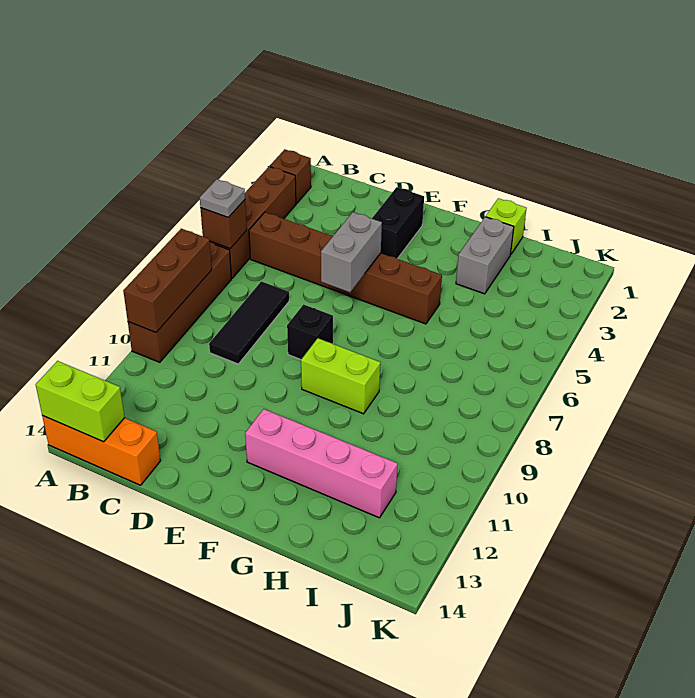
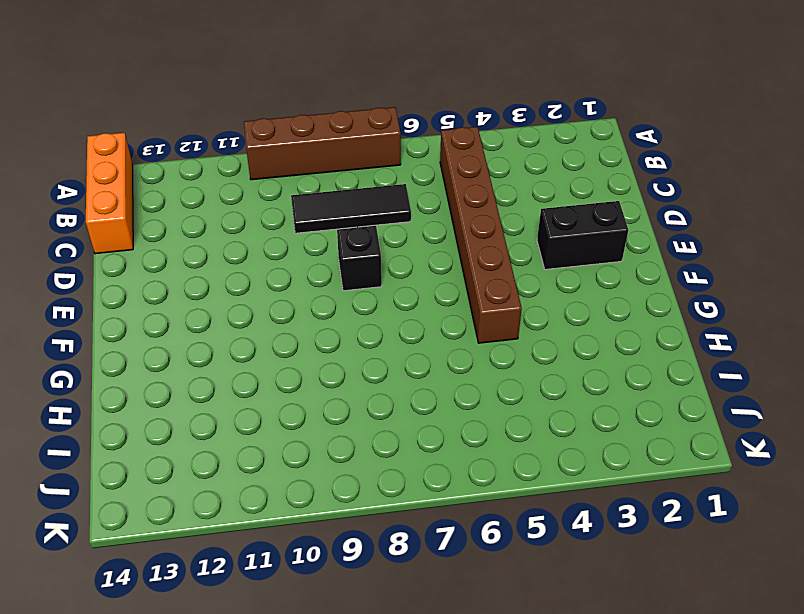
none -> brown 1x1 brick [270,149,311,204]
none -> brown 1x4 brick [210,167,296,278]
none -> lime 1x2 brick [301,338,380,414]

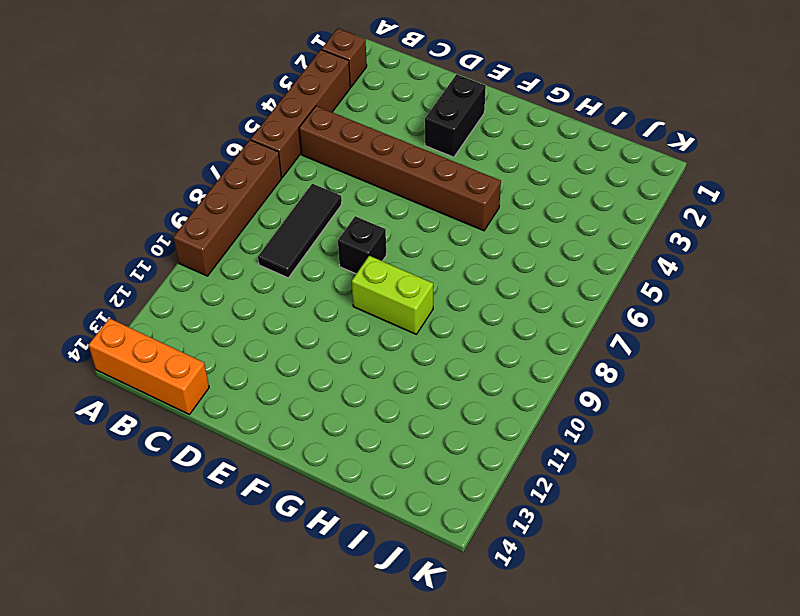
none -> pink 1x4 brick [245,409,398,518]
none -> lime 1x1 brick [486,198,527,255]
none -> grey 1x2 brick [456,217,514,294]

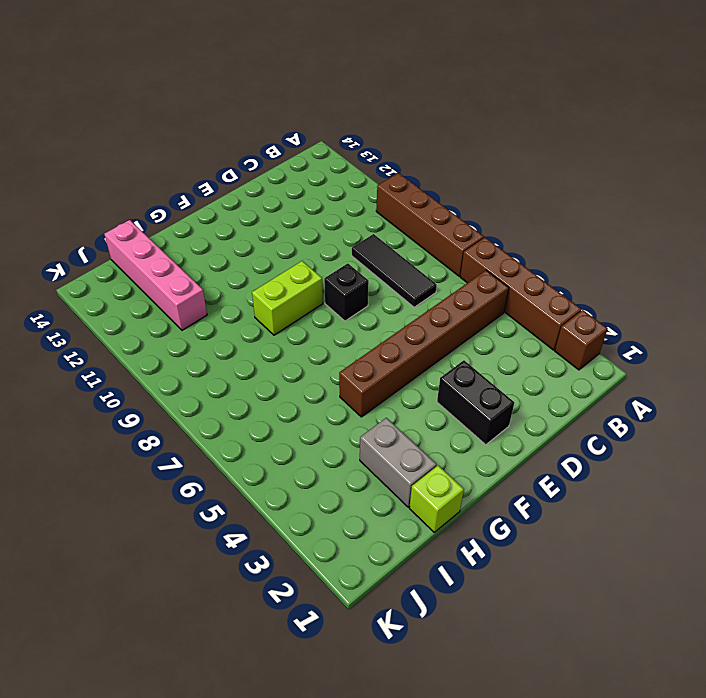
pink 1x4 brick [104,220,207,330] -> pink 1x4 brick turned to [245,409,398,518]
none -> orange 1x3 brick [42,416,161,485]
none -> brown 1x1 brick [200,200,247,249]
none -> brown 1x3 brick [123,229,212,332]

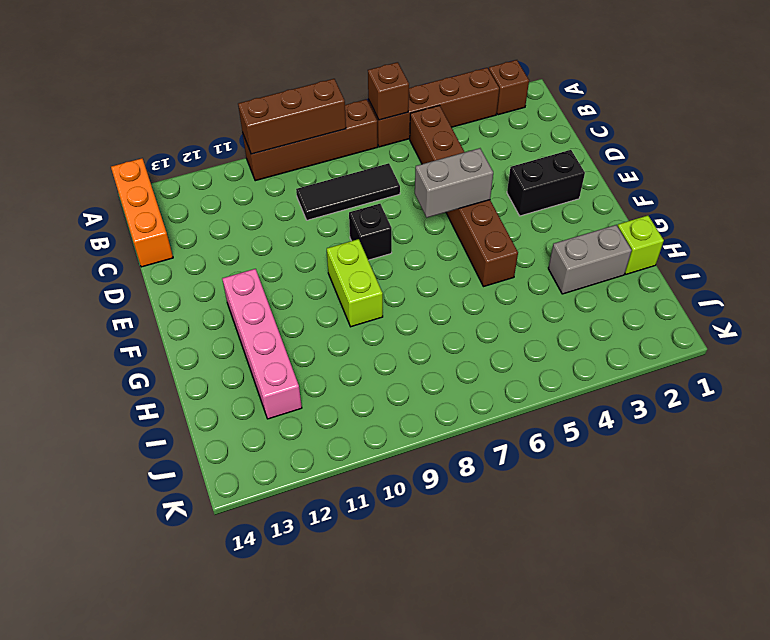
none -> lime 1x2 brick [36,361,125,442]
none -> grey 1x1 plate [200,179,245,217]

